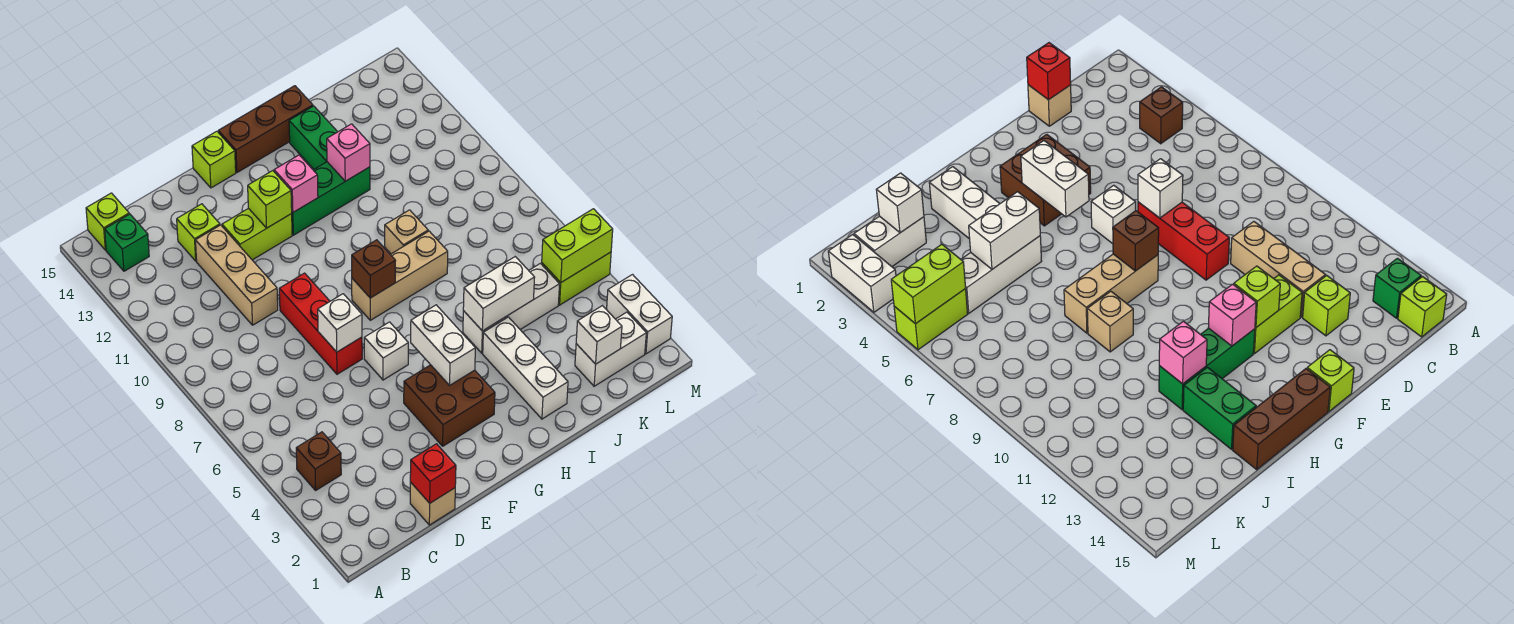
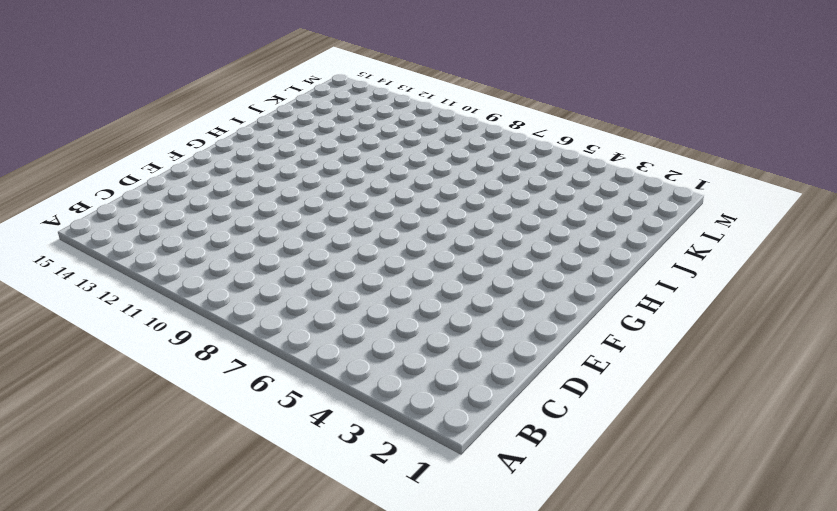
none -> brown 1x1 brick [296,432,341,490]
none -> green 1x1 brick [105,214,149,271]
none -> lime 1x1 brick [86,193,129,250]
none -> tan 1x1 brick [410,482,455,525]

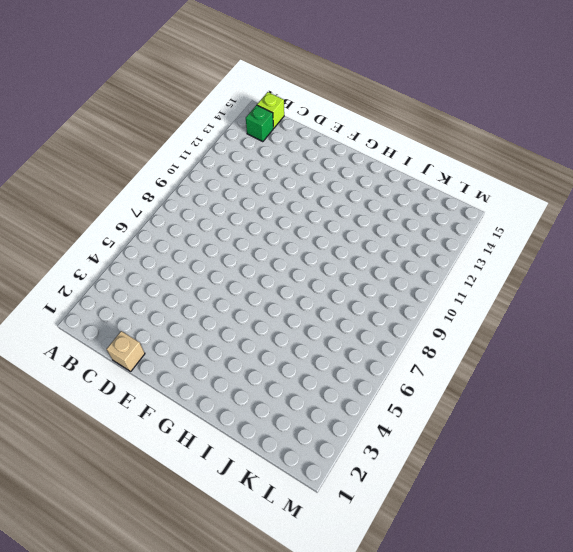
none -> brown 1x1 brick [296,432,341,490]
none -> tan 1x3 brick [195,225,278,325]
none -> lime 1x1 brick [177,204,220,261]
none -> red 1x3 brick [279,273,362,374]

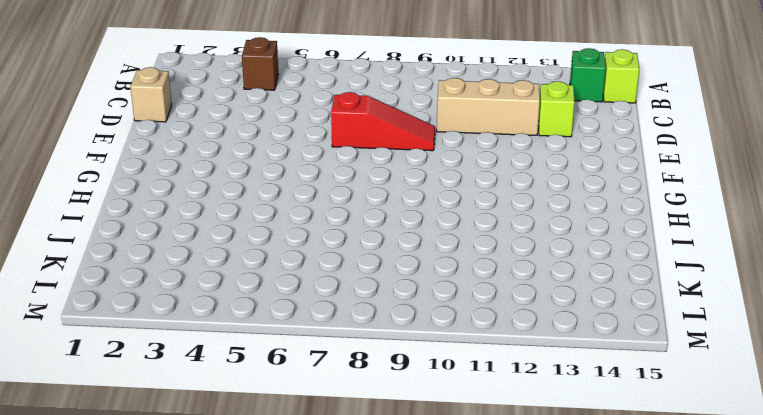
red 1x3 slope [331,92,435,151] -> red 1x3 brick [279,273,362,374]
none -> lime 1x2 brick [222,208,292,260]
none -> brown 2x2 brick [404,365,495,446]
none -> white 1x1 brick [364,322,408,380]
none -> lime 1x1 brick [192,131,236,188]

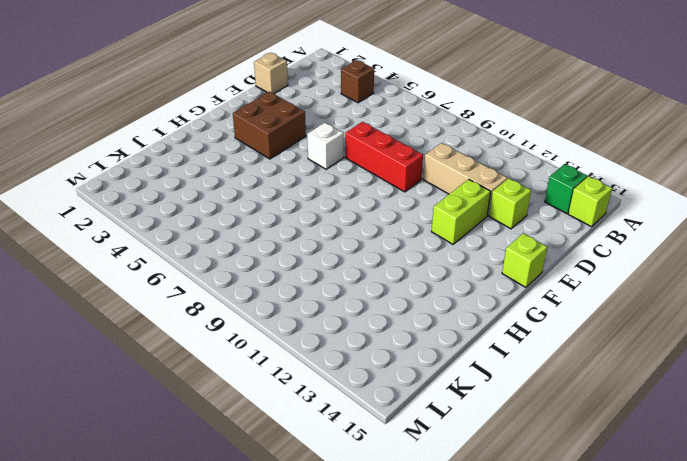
none -> tan 1x3 brick [352,231,448,320]
none -> green 1x3 brick [291,162,370,235]
none -> brown 1x3 brick [218,86,313,172]
none -> white 1x3 brick [483,317,568,419]

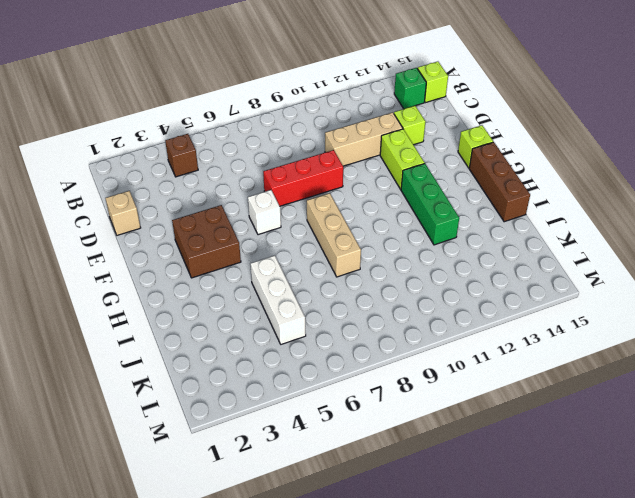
none -> white 1x3 brick [483,317,568,419]
none -> tan 1x1 brick [385,210,428,254]
none -> green 1x2 brick [289,106,337,169]
none -> white 1x2 brick [575,312,646,386]

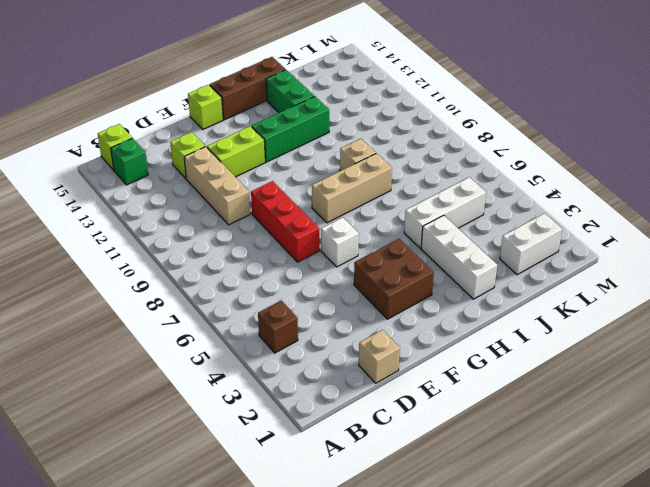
none -> lime 1x2 brick [542,252,611,305]
none -> white 1x2 brick [607,275,672,354]
none -> red 1x1 brick [410,444,456,503]
none -> white 1x1 brick [318,294,362,352]

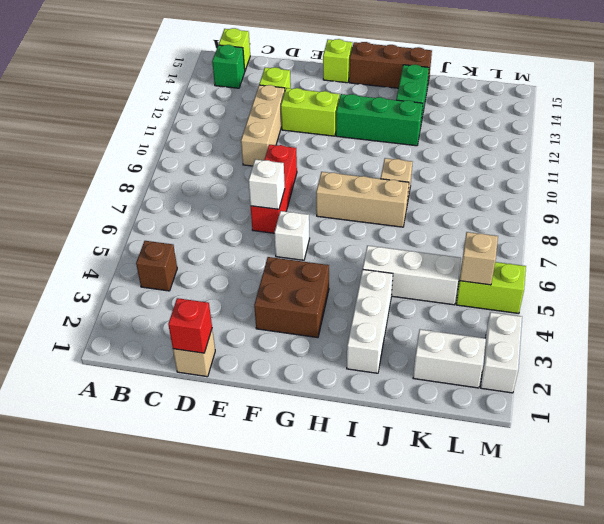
tan 1x1 brick [460,232,498,285] -> lime 1x2 brick [542,209,613,282]
none -> lime 1x1 brick [248,171,292,228]
none -> white 1x2 brick [411,305,475,385]
none -> brown 1x1 brick [352,240,396,298]
none -> pink 1x1 brick [274,155,318,212]

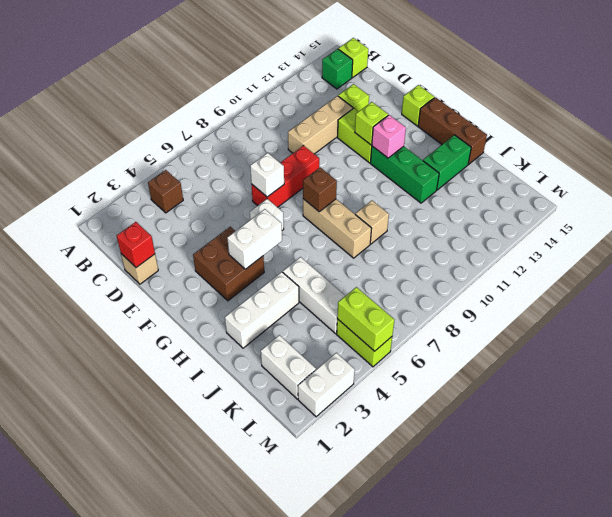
none -> white 1x2 brick [463,257,535,331]
none -> pink 1x1 brick [327,124,370,181]
none -> white 1x1 brick [576,306,622,364]

